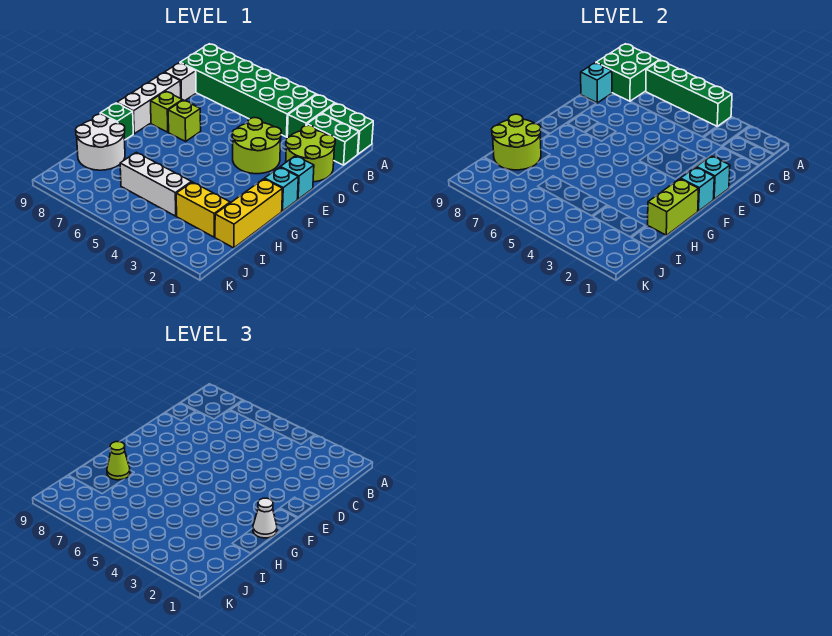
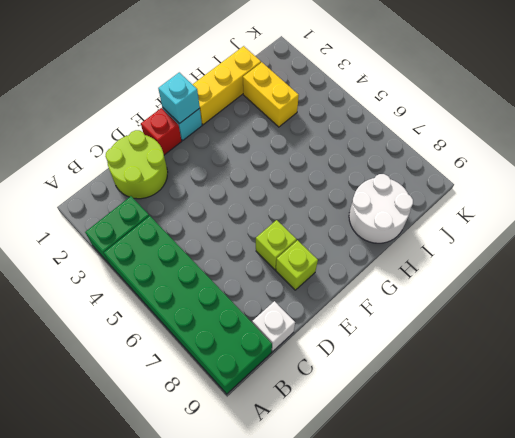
red 1x1 brick [141,108,182,155] -> cyan 1x1 brick [280,156,314,199]
none -> green 1x2 brick [322,103,373,154]
none -> green 1x2 brick [307,114,359,165]
none -> lime 2x2 round brick [232,118,281,174]

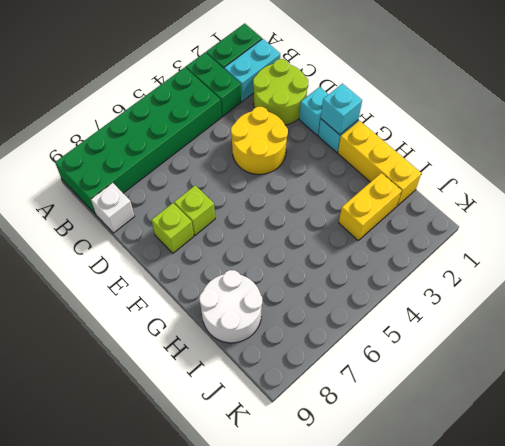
cyan 1x2 brick [224,39,280,102] -> green 1x2 brick [307,114,359,165]
yellow 2x2 round brick [231,107,288,174] -> lime 2x2 round brick [232,118,281,174]
none -> white 1x3 brick [117,73,181,134]
none -> green 1x1 brick [100,103,133,140]
none -> white 1x3 brick [120,152,191,216]

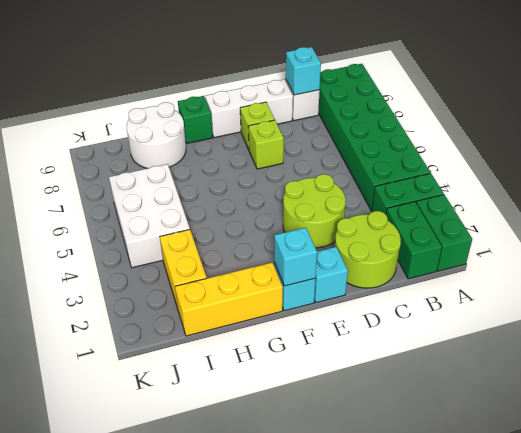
white 2x3 brick [109,164,190,268] -> white 1x3 brick [120,152,191,216]
none -> green 1x4 brick [646,60,732,126]
none -> green 2x2 brick [596,44,659,101]
none -> cyan 1x1 brick [696,156,730,199]

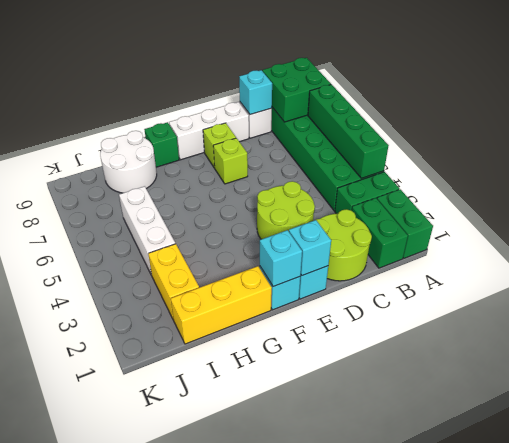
none -> lime 1x2 brick [648,179,699,235]
none -> lime 2x2 round brick [492,114,541,170]
none -> white 1x1 cone [253,498,277,538]

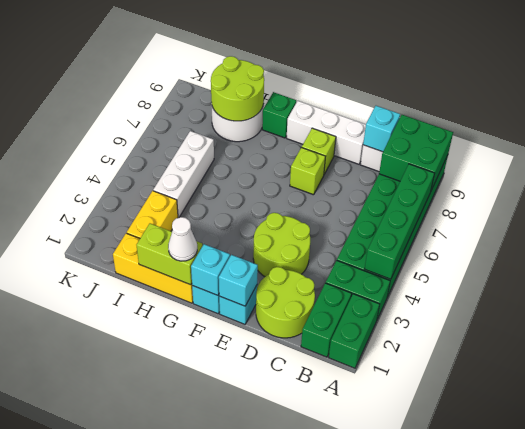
none -> lime 1x1 cone [107,442,130,480]

